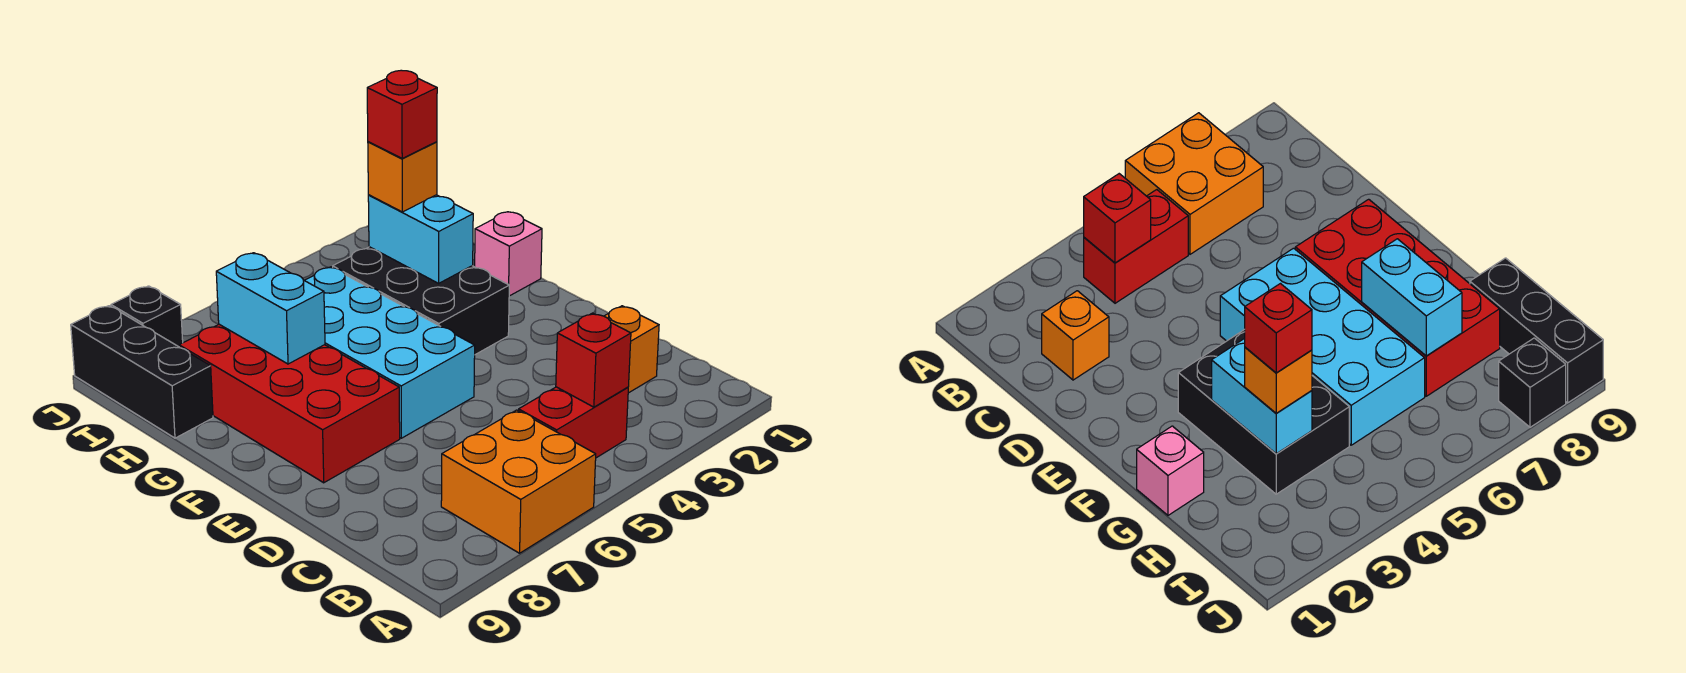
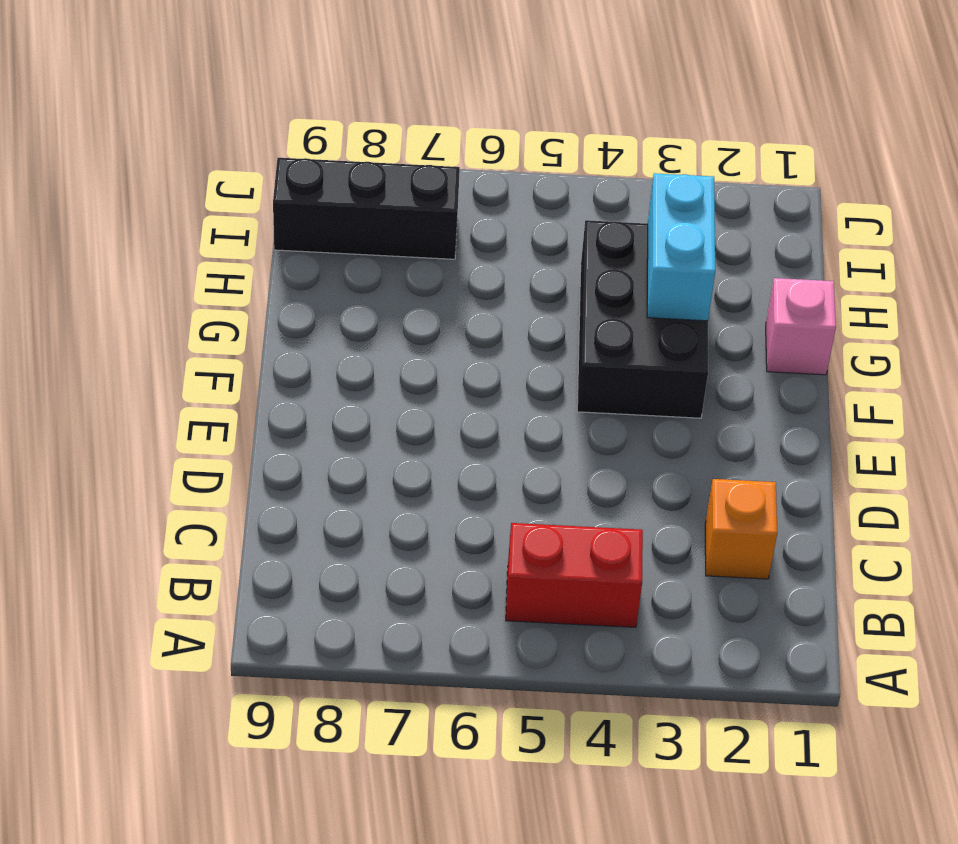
black 1x3 brick [273,158,460,259] -> black 1x3 brick turned to [71,306,213,438]
none -> orange 2x2 brick [441,410,596,553]
none -> cyan 2x4 brick [305,267,475,438]
none -> red 2x4 brick [179,324,400,483]

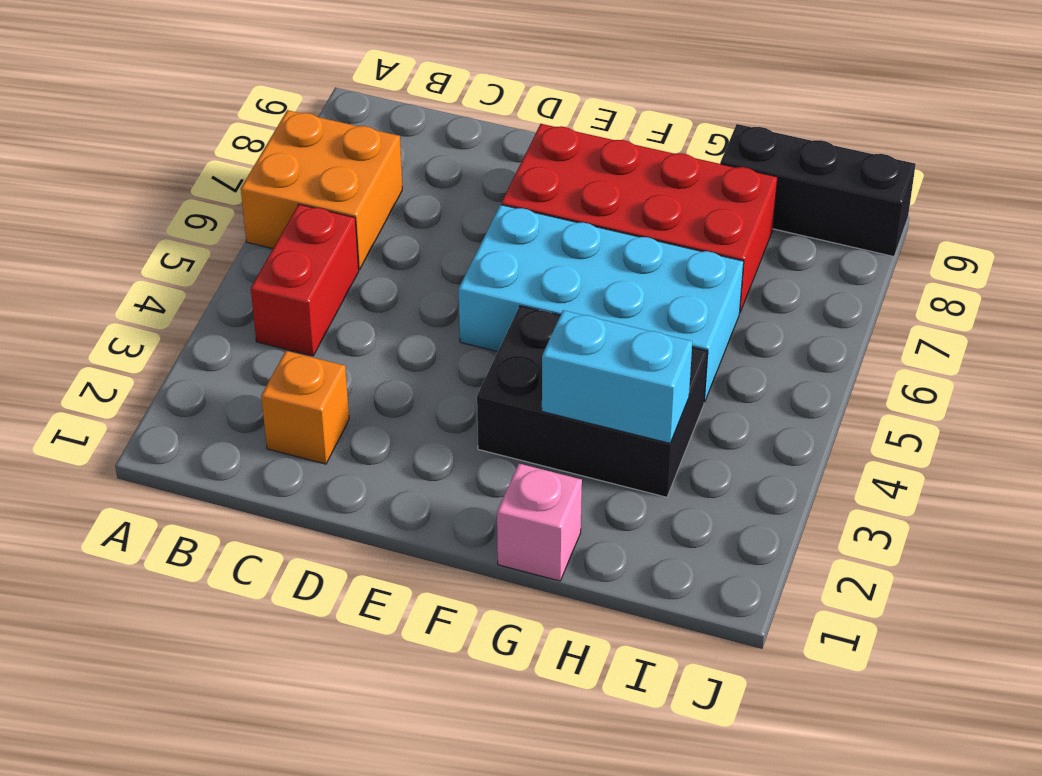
none -> black 1x1 brick [111,286,183,347]
none -> red 1x1 brick [556,313,631,407]
none -> cyan 1x2 brick [216,253,325,364]

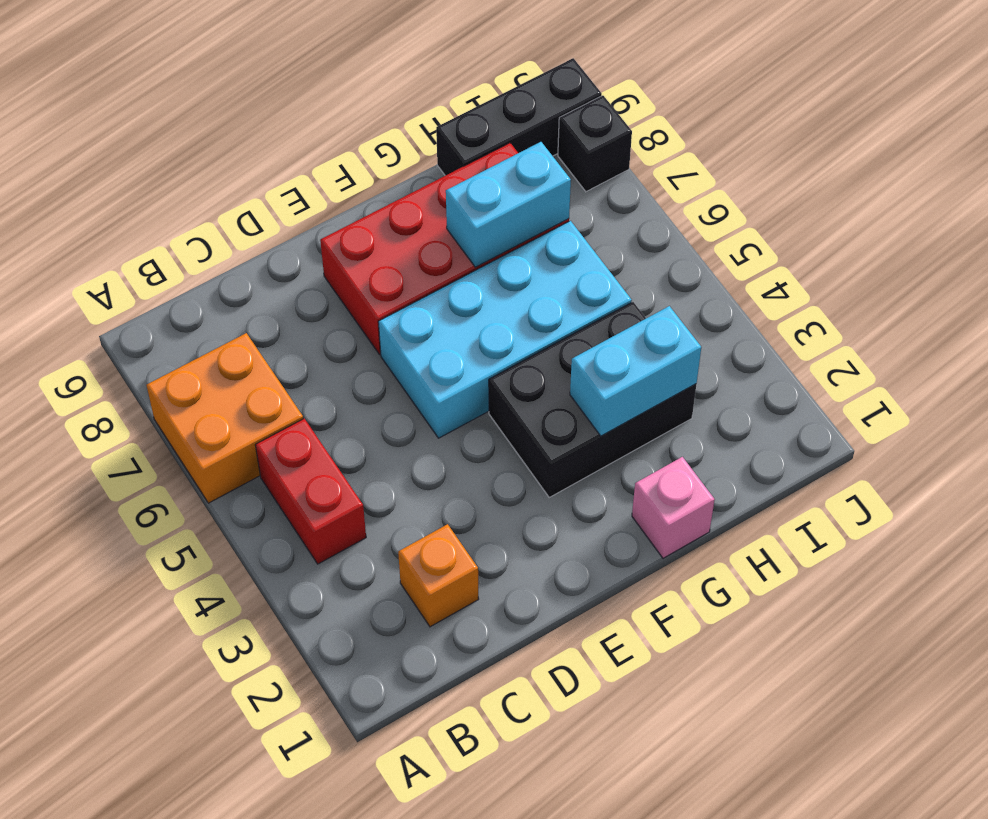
none -> red 1x1 brick [556,313,631,407]
none -> orange 1x1 brick [368,142,437,212]
none -> red 1x1 brick [367,70,437,158]

